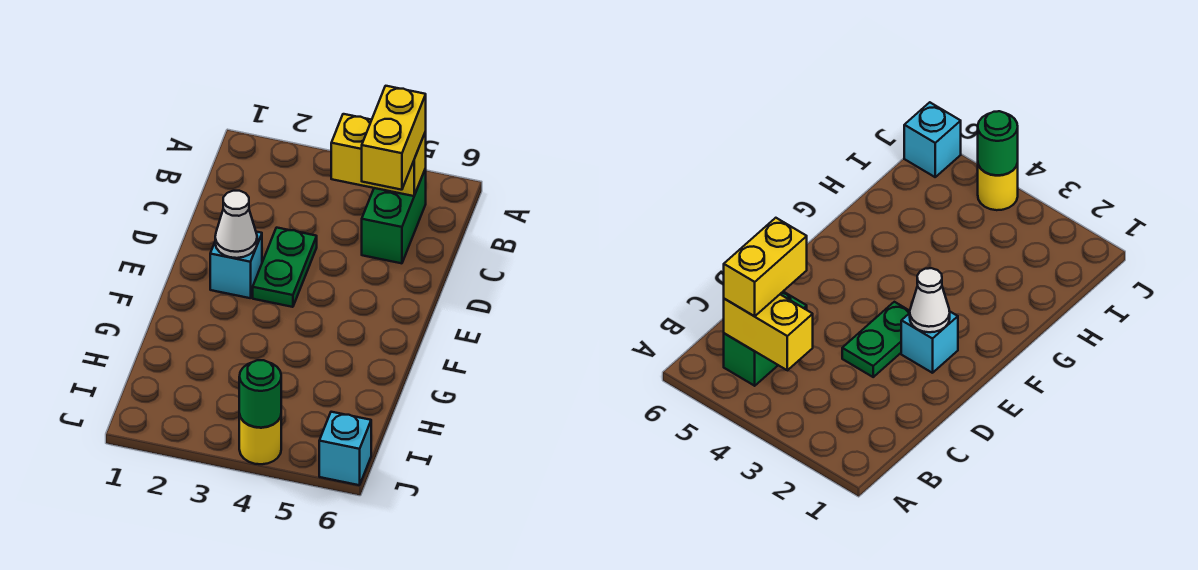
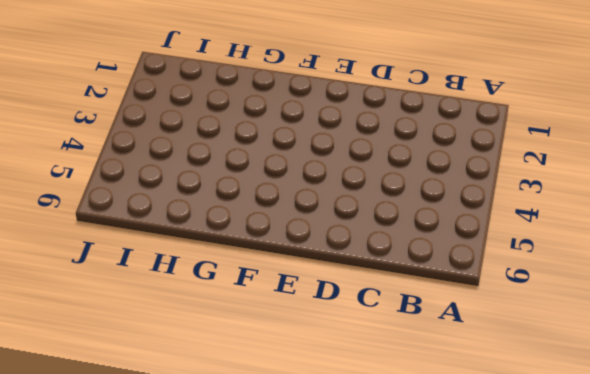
none -> green 1x2 brick [362,169,426,263]
none -> green 1x2 plate [253,228,317,307]

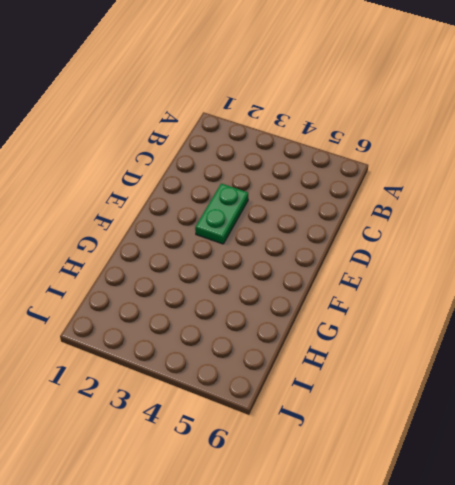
none -> green 1x2 brick [362,169,426,263]
none -> cyan 1x1 brick [210,232,262,298]

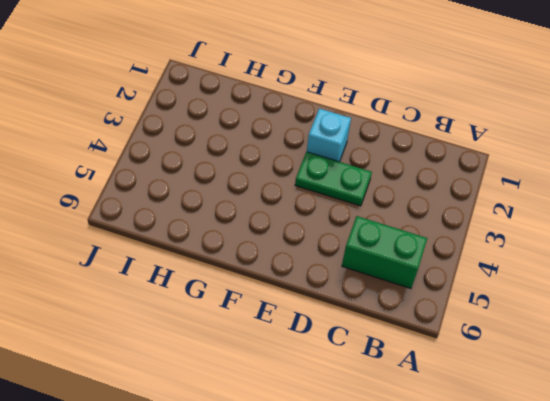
none -> yellow 1x1 round brick [239,414,281,464]
none -> cyan 1x1 brick [319,412,371,485]

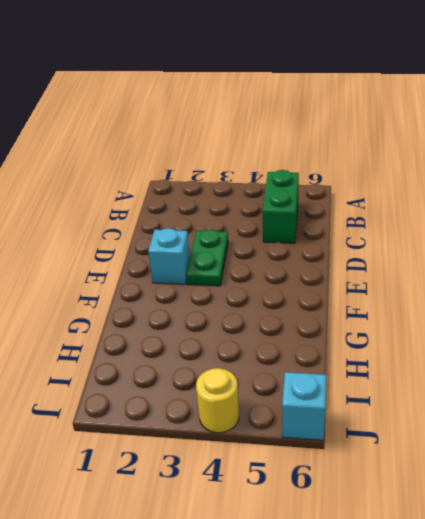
none -> yellow 1x2 brick [331,114,426,196]
none -> white 1x1 cone [215,191,257,258]

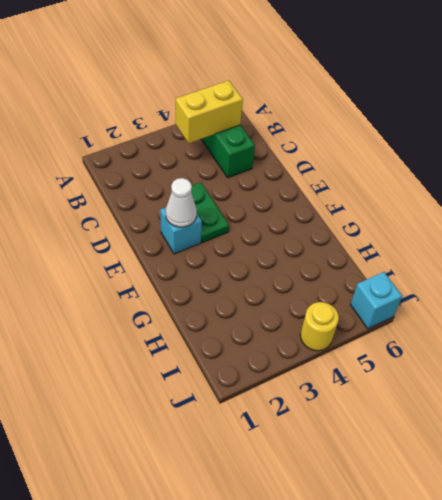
none -> green 1x1 round brick [239,360,281,428]
none -> yellow 1x2 brick [362,86,426,190]

